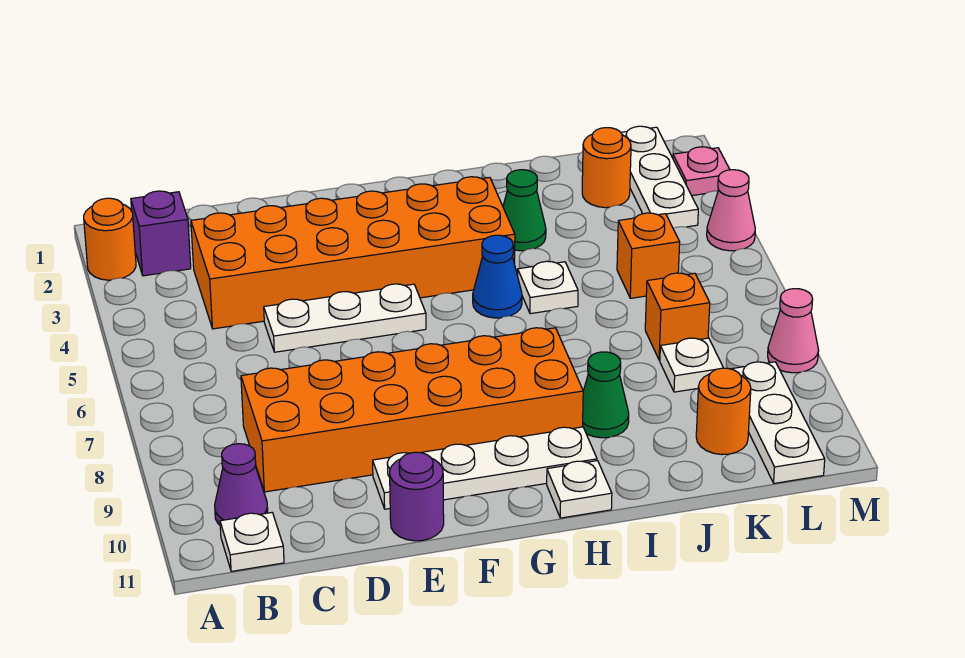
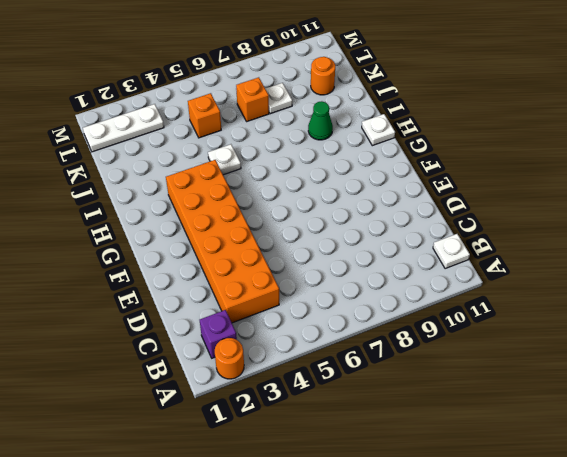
none -> purple 1x1 cone [215,444,268,525]
none -> orange 2x6 brick [241,328,583,492]
none -> white 1x3 plate [264,284,426,352]

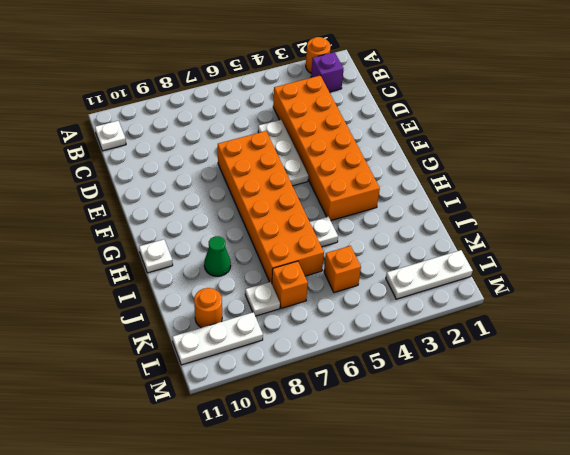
orange 2x6 brick [218,131,324,283] -> orange 2x6 brick moved to [241,328,583,492]
none -> purple 1x1 cone [215,444,268,525]
none -> white 1x4 plate [373,427,597,509]
none -> purple 1x1 round brick [390,452,444,541]

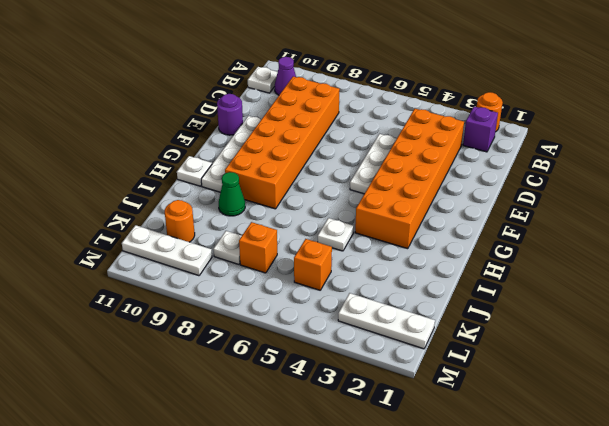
none -> blue 1x1 cone [473,235,522,318]
none -> green 1x1 cone [503,170,546,251]
none -> orange 1x1 round brick [582,128,631,208]

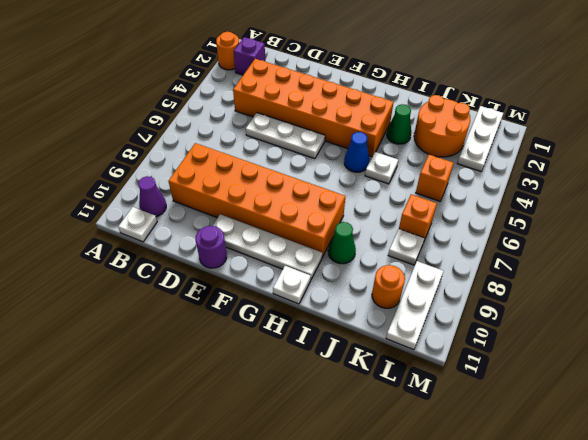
orange 2x2 round brick [414,95,470,157] -> orange 1x1 round brick [582,128,631,208]
none -> pink 1x1 plate [673,147,730,196]
none -> pink 1x1 cone [707,170,755,251]
none -> pink 1x1 cone [768,289,819,373]

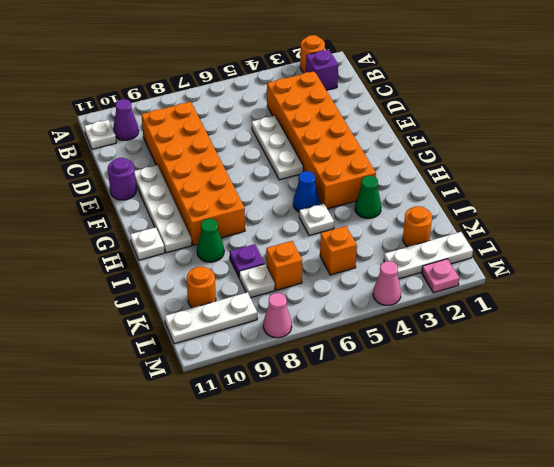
purple 1x1 plate [229,244,265,277] -> none

